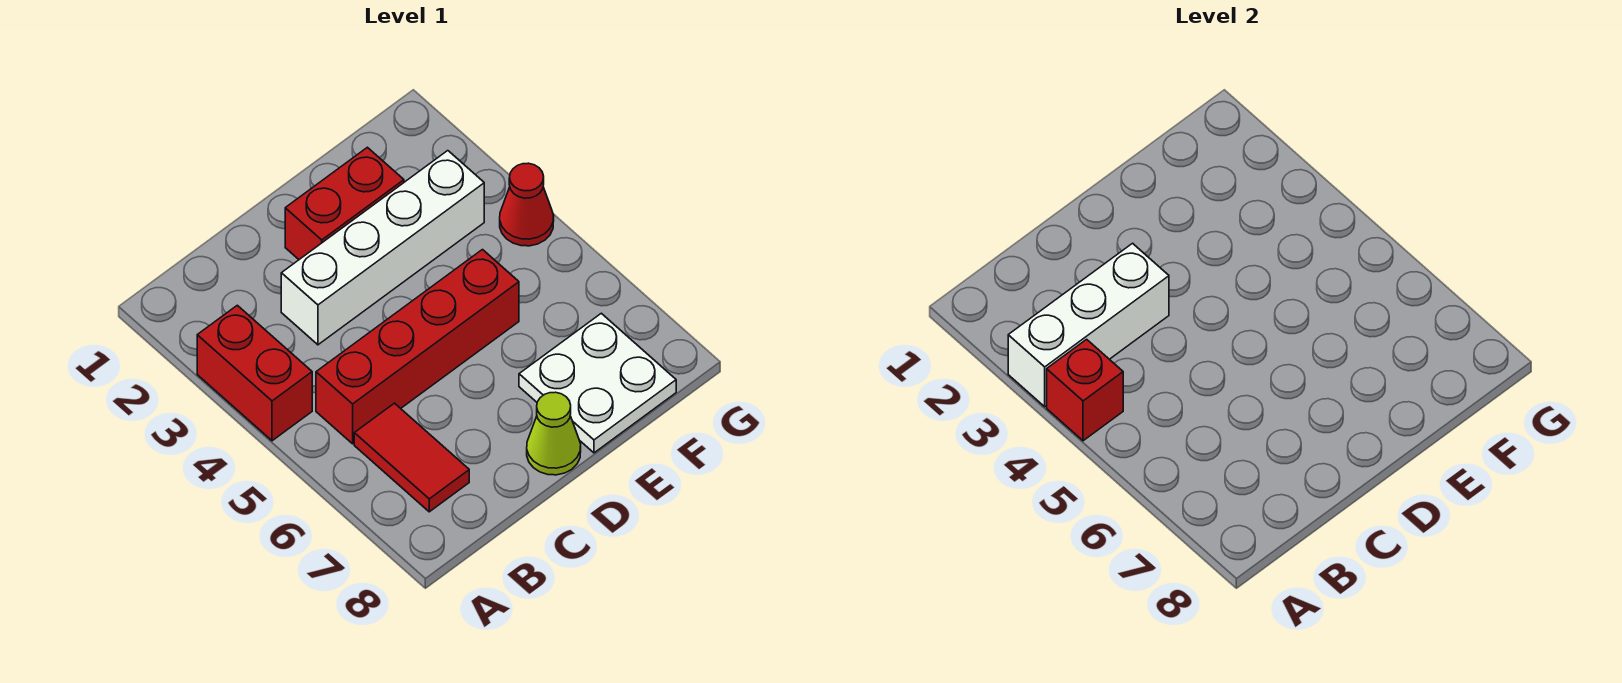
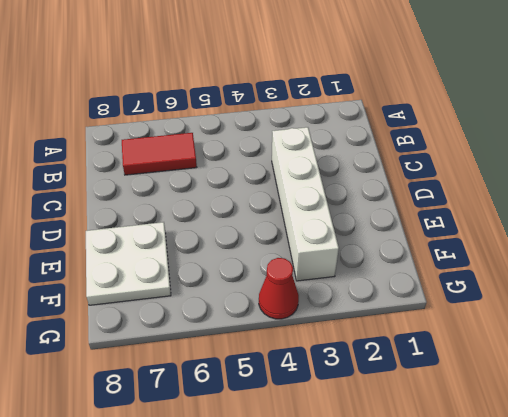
none -> red 1x2 brick [197,305,312,441]
none -> red 1x4 brick [316,250,519,444]

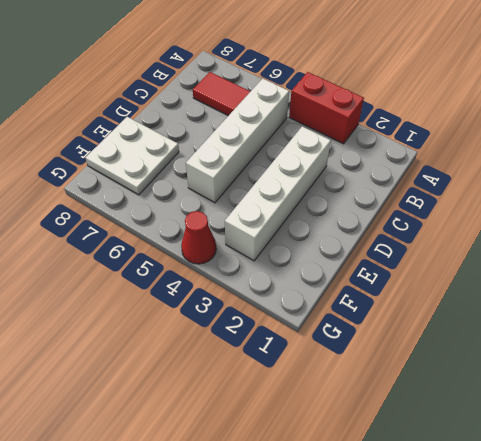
white 1x4 brick [186,78,289,203] -> red 1x4 brick [316,250,519,444]
none -> red 1x2 brick [285,147,404,259]
none -> lime 1x1 cone [527,392,581,475]

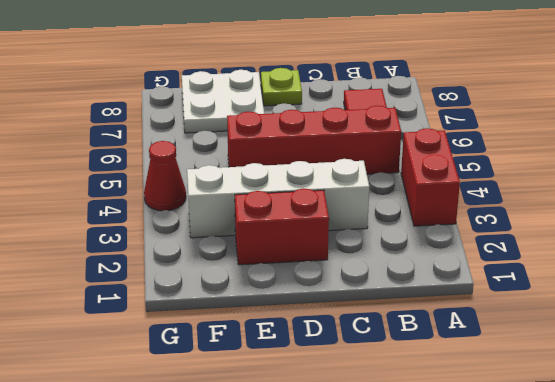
lime 1x1 plate [261,68,302,106] -> lime 1x1 cone [527,392,581,475]
none -> white 1x3 brick [1008,243,1169,407]
none -> red 1x1 brick [1047,339,1123,441]

